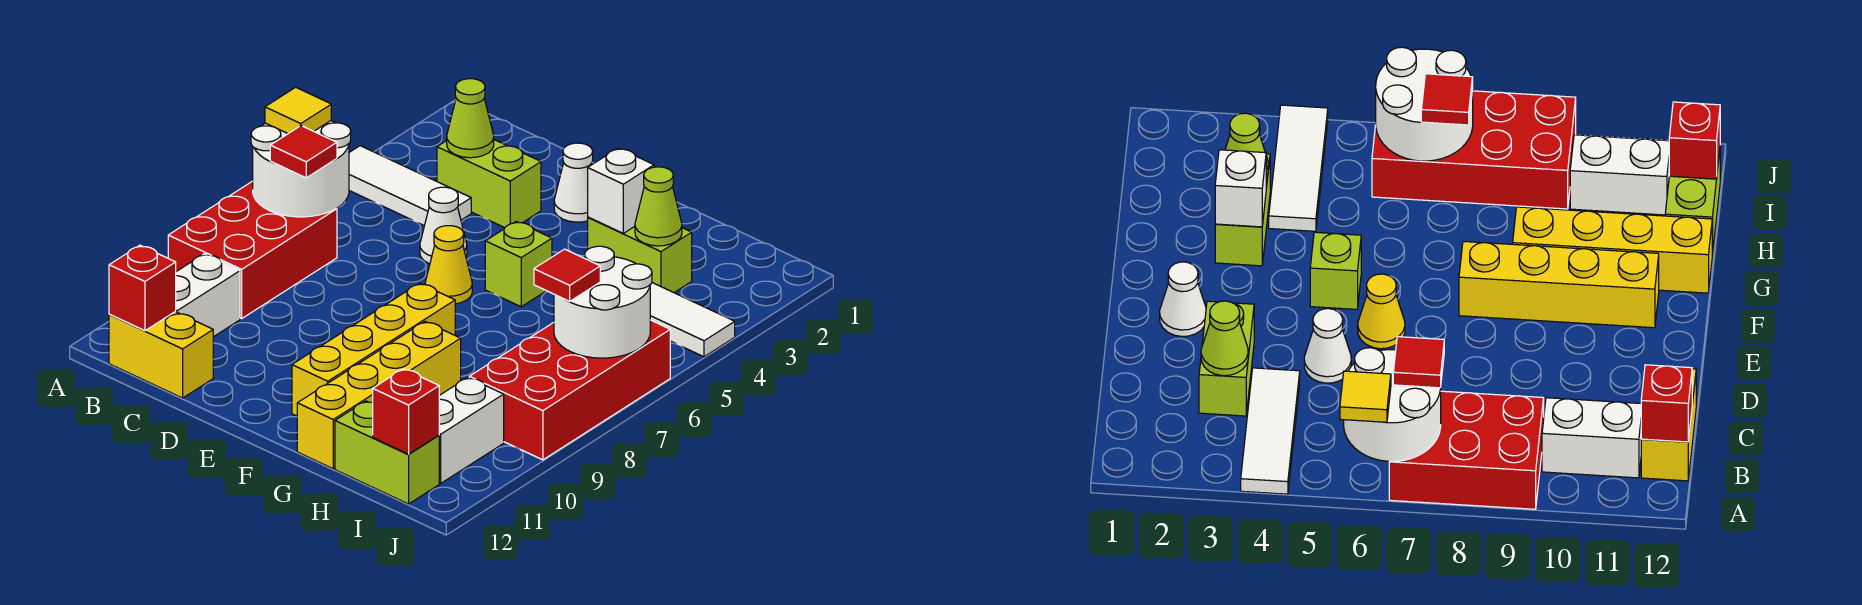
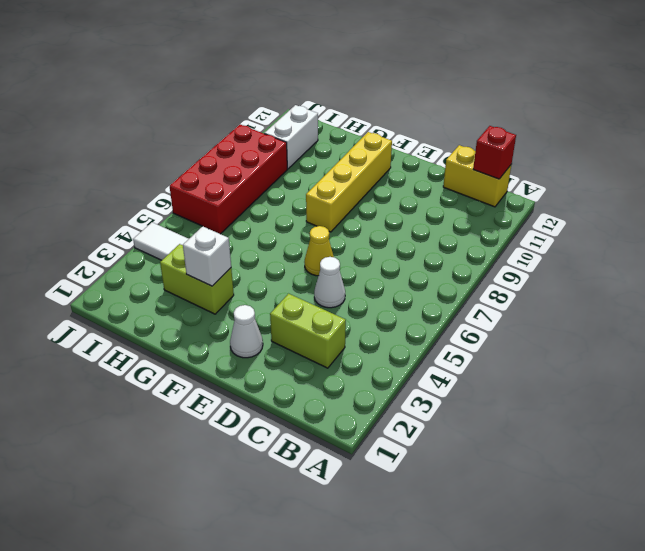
none -> white 1x3 tile [349,146,471,226]
none -> red 2x3 brick [168,181,337,319]
none -> white 1x2 brick [175,254,240,337]

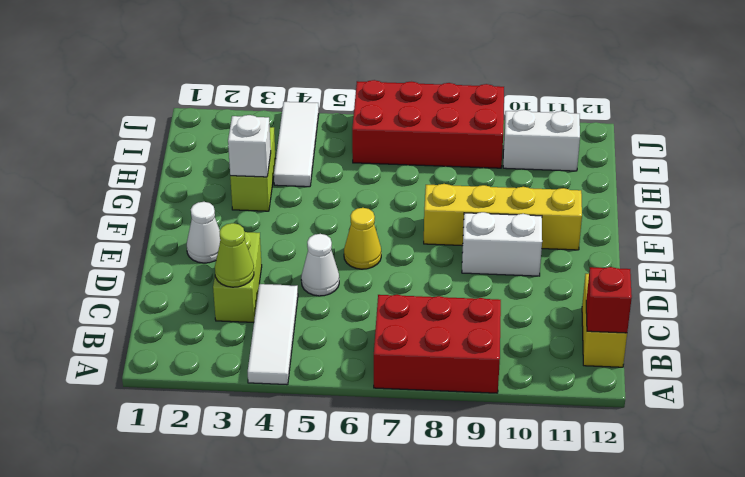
white 1x2 brick [462,212,542,276] -> white 1x2 brick moved to [175,254,240,337]
none -> lime 1x1 brick [485,221,552,307]
none -> yellow 1x4 brick [297,322,461,469]
none -> lime 1x2 brick [335,401,439,504]

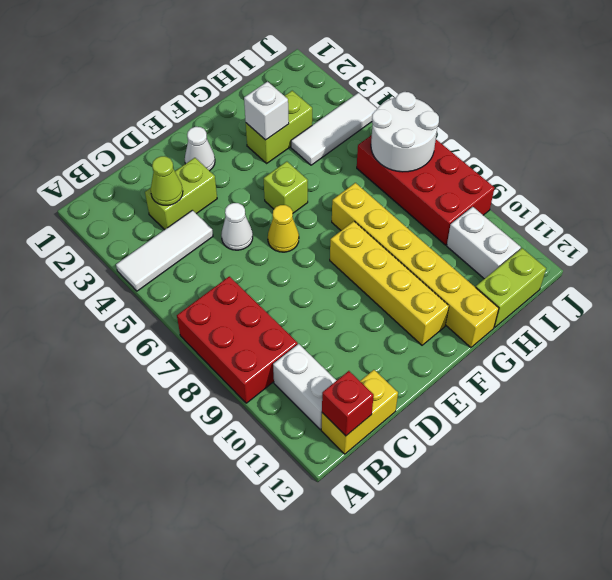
yellow 1x6 brick [332,183,499,348] -> yellow 1x4 brick [297,322,461,469]
none -> white 2x2 round brick [251,121,351,217]
none -> lime 1x1 cone [635,167,682,246]
none -> red 1x1 brick [373,369,439,454]

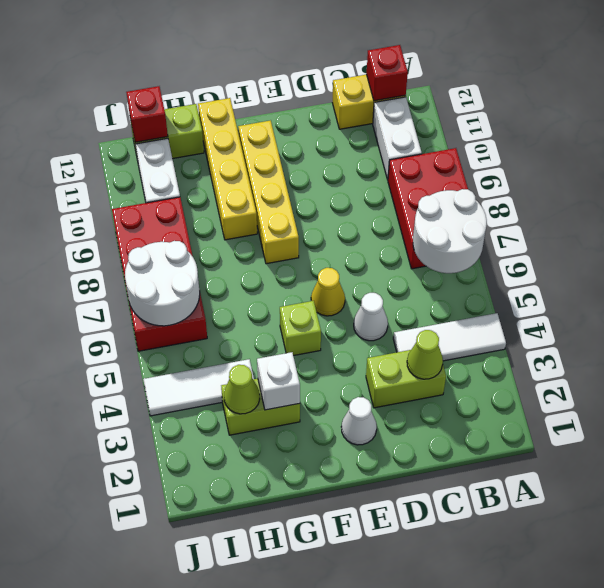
none -> yellow 1x1 tile [265,87,331,134]
none -> red 1x1 tile [270,126,337,178]
none -> red 1x1 tile [534,249,600,301]

